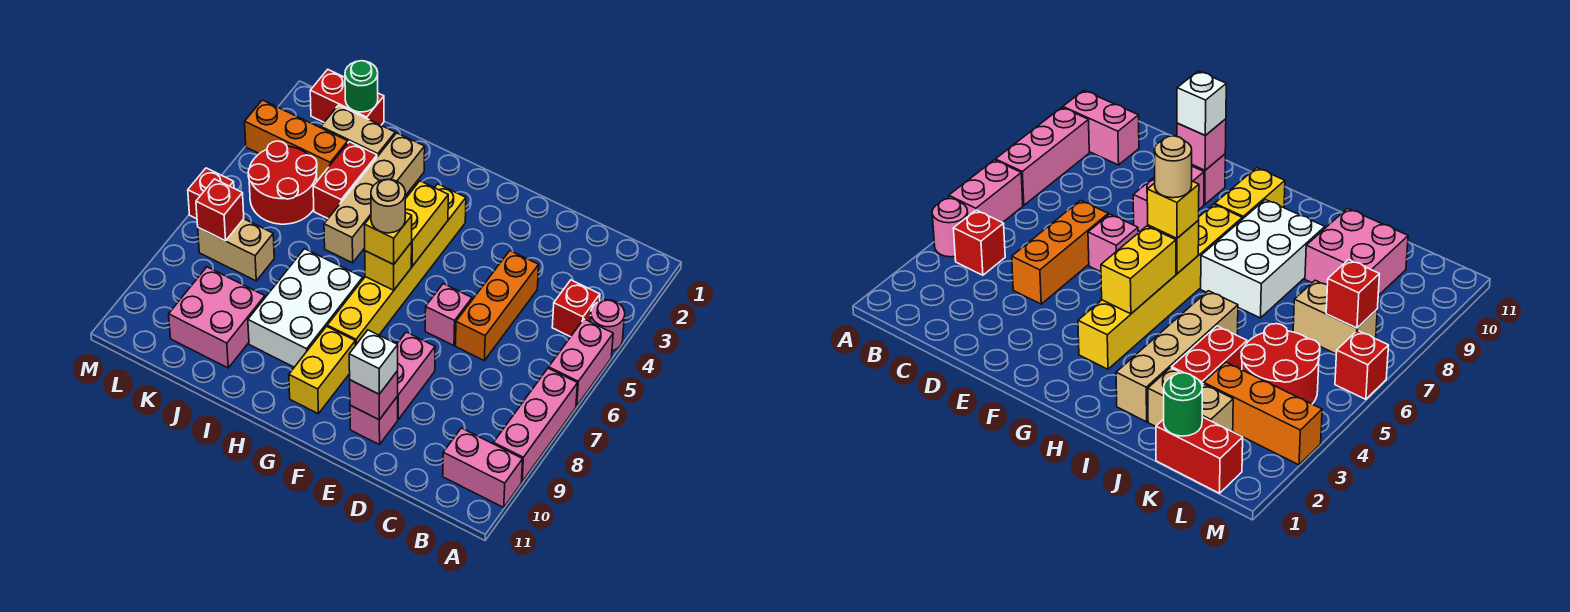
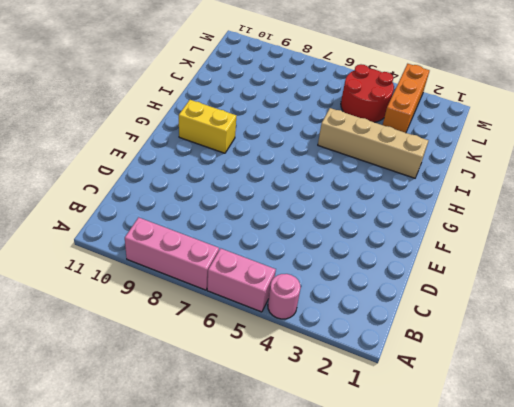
none -> pink 1x2 brick [443,428,523,507]
none -> red 1x1 brick [552,280,600,337]
none -> orange 1x3 brick [456,251,539,360]

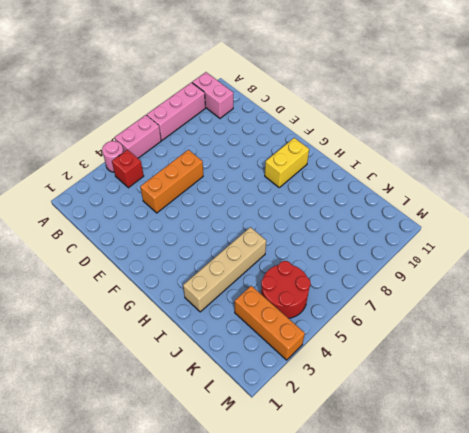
none -> pink 1x1 brick [425,284,472,346]
none -> pink 1x2 brick [397,332,435,419]
none -> pink 1x1 brick [350,396,398,445]

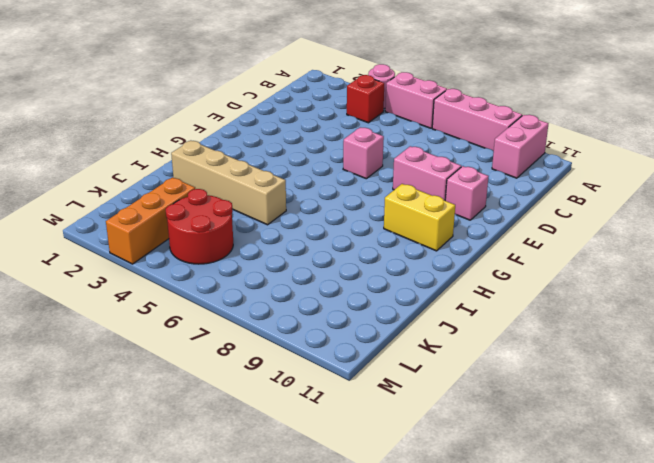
none -> orange 1x3 brick [456,251,539,360]
none -> yellow 1x6 brick [327,184,466,346]
none -> white 2x3 brick [248,249,363,367]

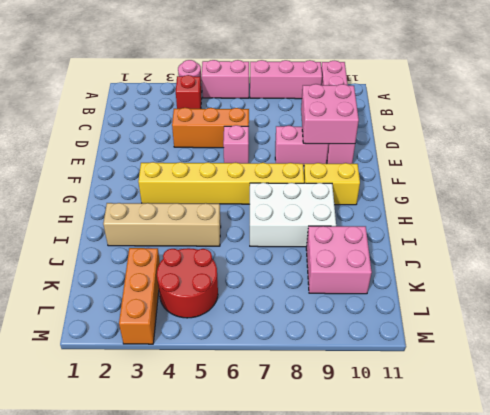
pink 2x2 brick [301,84,359,144] -> pink 1x1 brick [350,371,398,420]
none -> tan 1x2 brick [321,105,395,157]
none -> red 1x2 brick [313,142,377,218]
none -> red 1x2 brick [310,69,384,125]

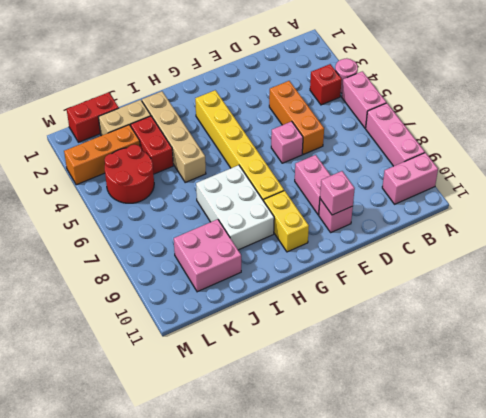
none -> tan 1x2 brick [198,219,274,281]
none -> red 1x1 brick [188,168,234,219]
none -> yellow 1x2 brick [405,181,448,266]

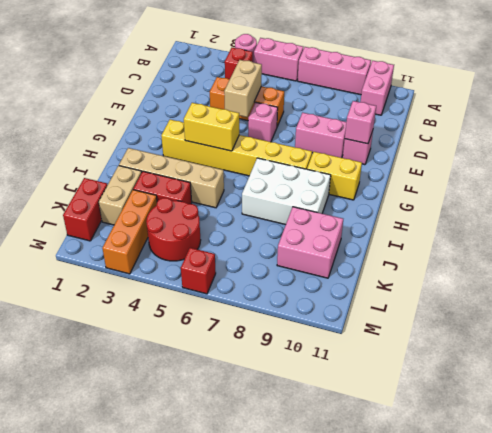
tan 1x2 brick [224,60,262,117] -> tan 1x2 brick moved to [198,219,274,281]
none -> yellow 1x1 brick [365,242,412,290]
none -> green 1x1 round brick [345,61,378,112]
none -> red 1x1 brick [196,179,244,241]

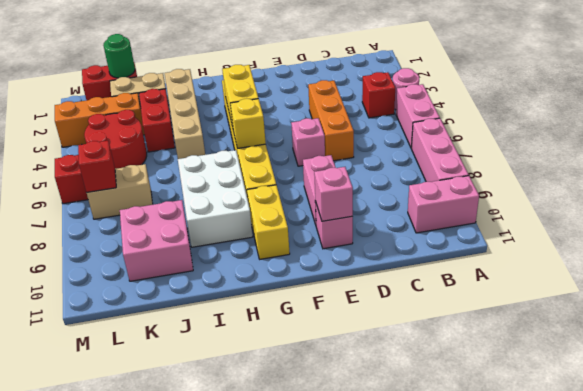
none -> white 1x1 brick [349,330,398,394]
none -> yellow 1x1 brick [365,212,412,264]
none -> tan 1x1 round brick [371,179,405,233]

